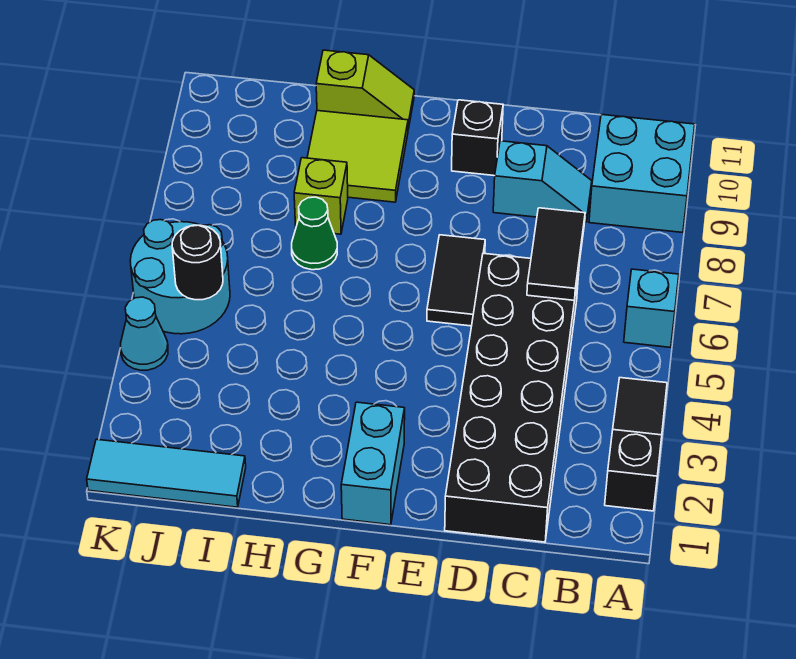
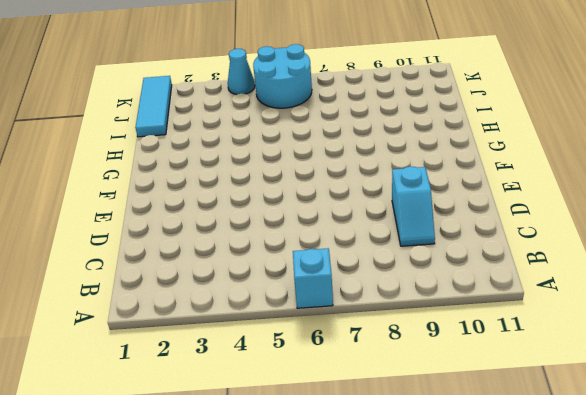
none -> black 1x3 slope [605,378,667,511]
none -> cyan 2x2 brick [589,115,695,233]
none -> black 2x6 brick [445,253,579,542]

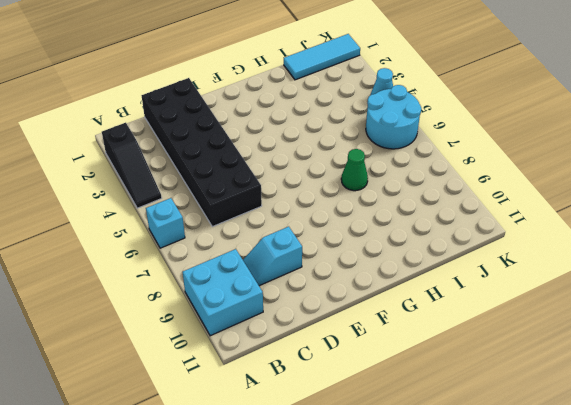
none -> black 1x2 tile [427,235,485,326]
none -> black 1x1 brick [452,100,503,176]
none -> cyan 1x2 brick [341,402,405,525]

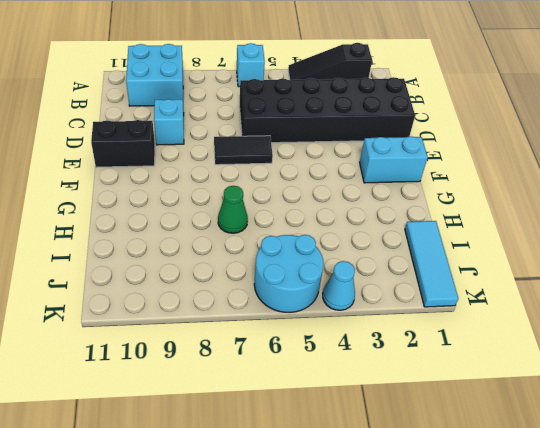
black 1x2 brick [91,120,155,167] -> black 1x1 brick [452,100,503,176]
none -> lime 2x2 tile [307,111,408,202]
none -> lime 1x2 slope [316,50,414,129]
none -> lime 1x1 brick [294,158,348,234]

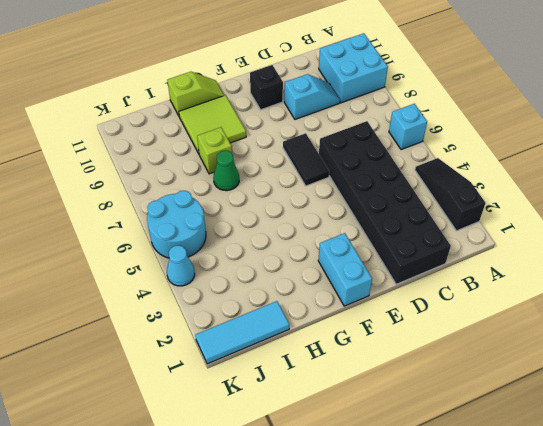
none -> black 1x2 tile [527,208,585,300]
none -> black 1x1 round brick [172,225,223,300]

